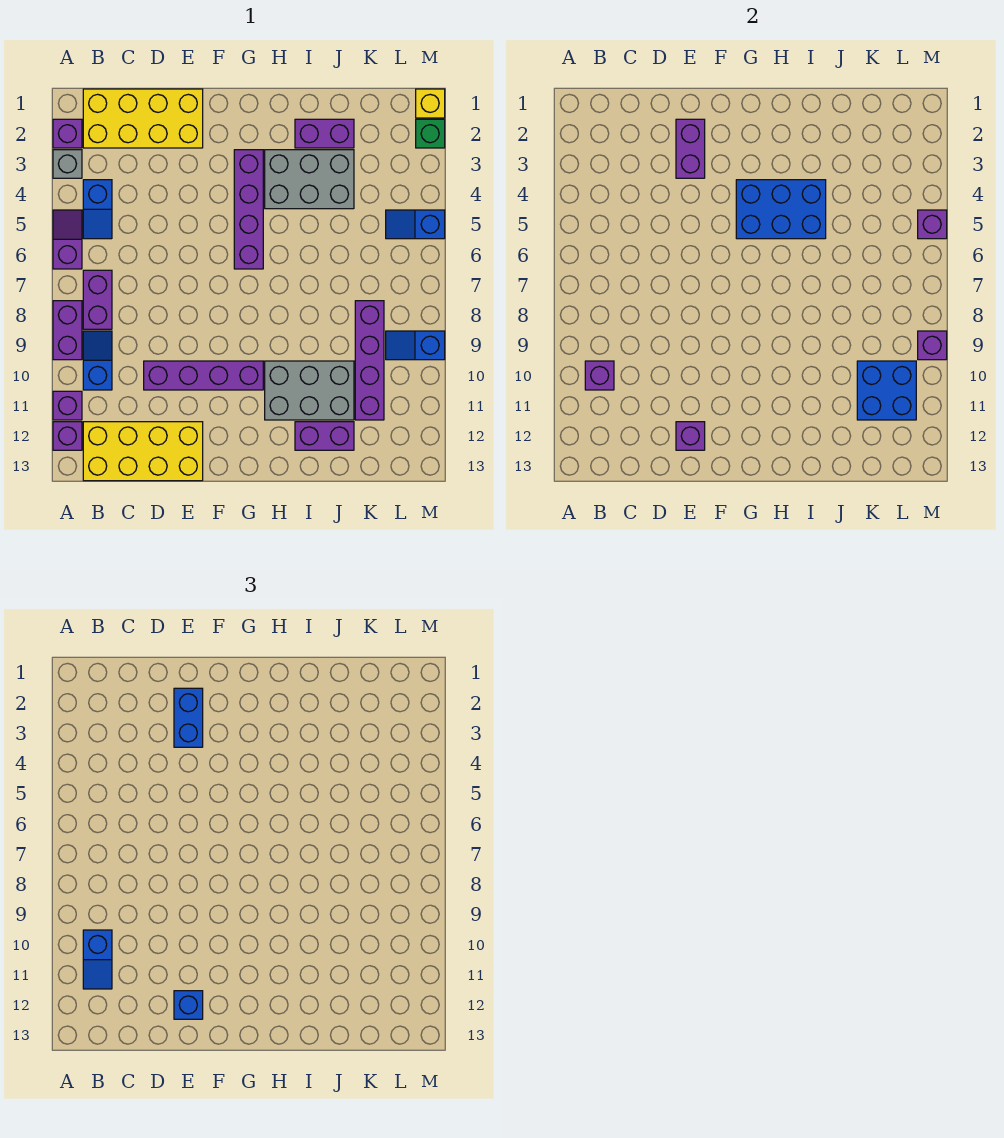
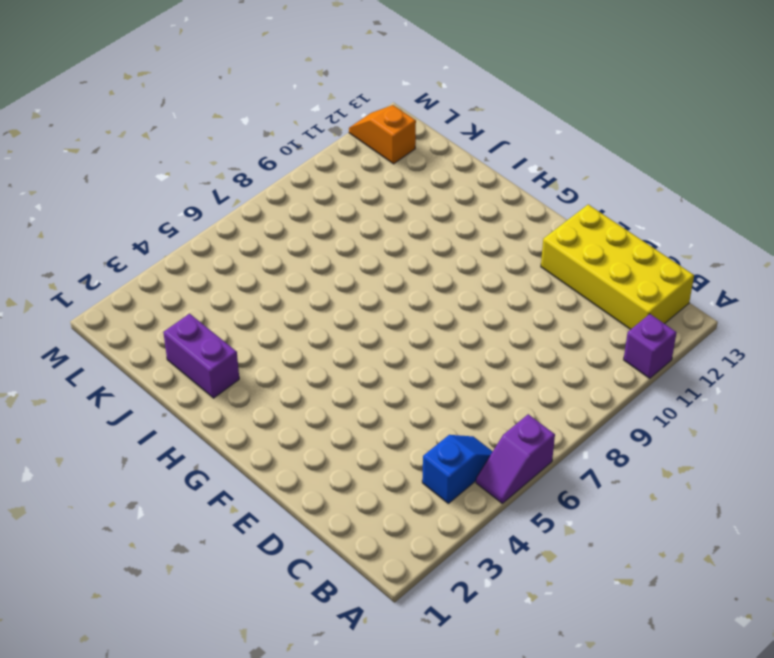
orange 1x2 slope [349,105,416,164] -> none
none -> purple 1x1 brick [53,119,82,148]
none -> grey 1x1 brick [53,150,82,178]
none -> purple 1x2 brick [53,301,82,360]
none -> purple 1x1 brick [53,422,82,450]

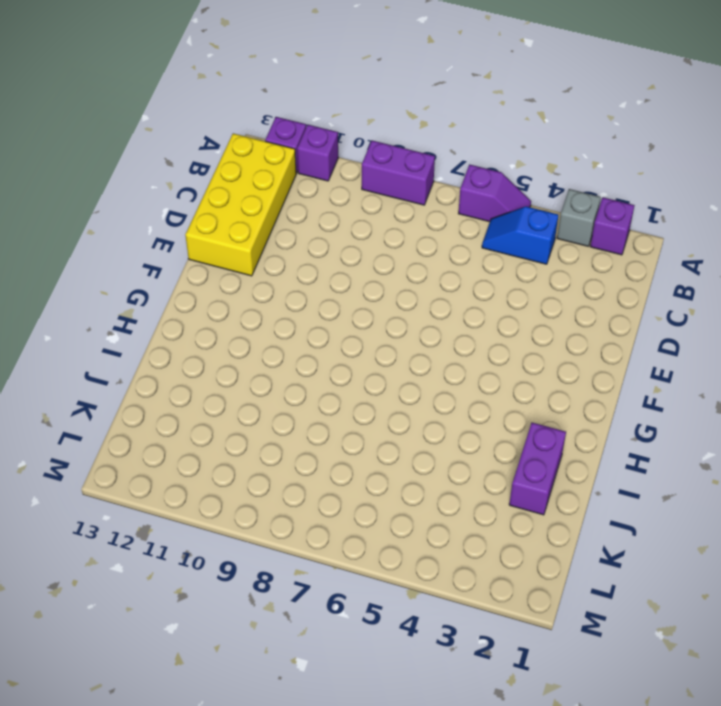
none -> yellow 2x4 brick [83,89,203,148]
none -> purple 1x2 brick [83,270,112,329]
none -> blue 1x2 slope [83,331,112,390]
none -> purple 1x4 brick [144,361,263,390]

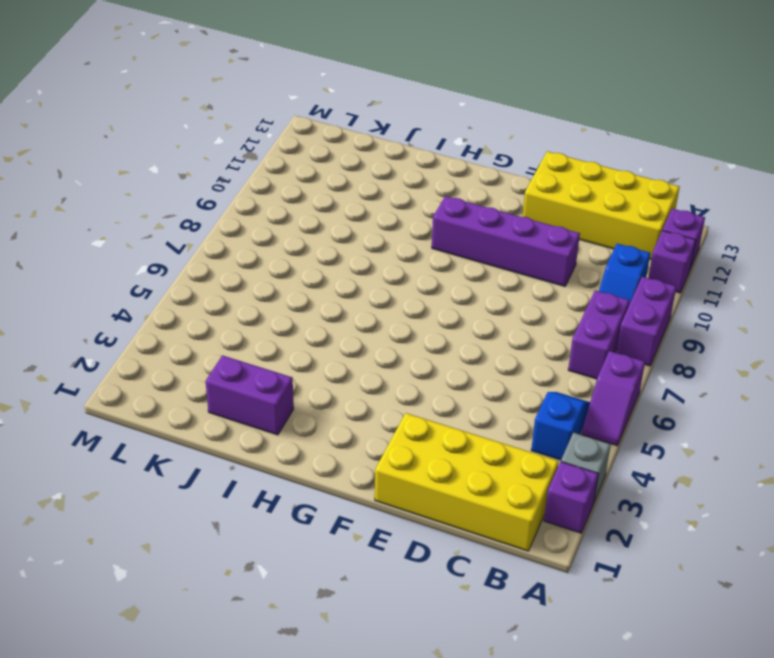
none -> purple 1x4 brick [234,150,263,269]
none -> grey 2x3 brick [265,150,354,209]
none -> grey 2x3 brick [265,361,354,420]
none -> purple 1x2 brick [295,422,354,450]

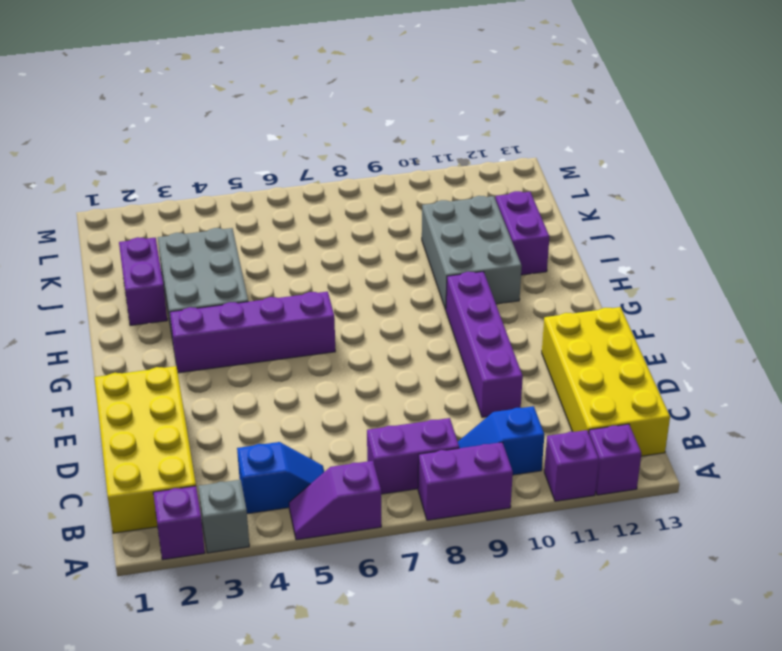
none -> purple 1x4 brick [355,301,384,420]
none -> blue 1x2 slope [386,210,445,239]
none -> blue 1x2 slope [386,331,445,360]
none -> yellow 1x1 brick [416,89,445,118]

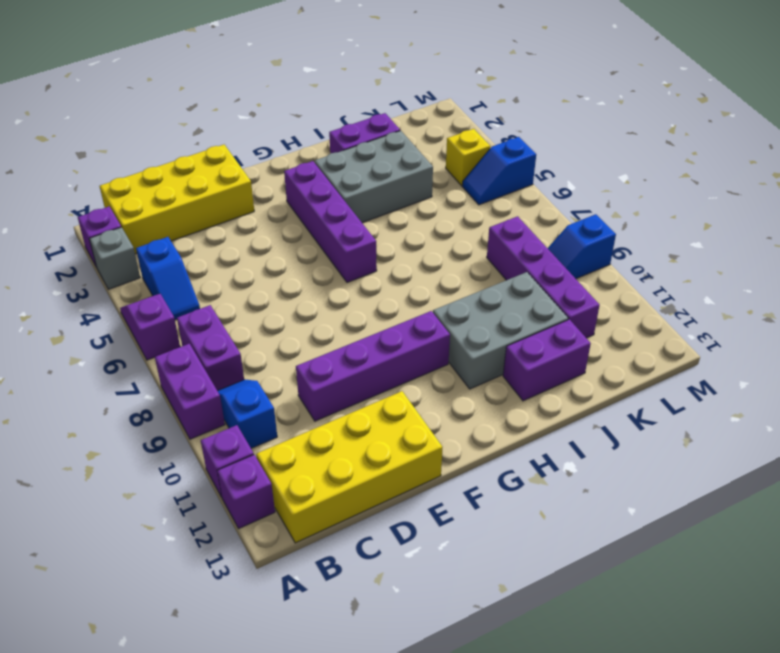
yellow 1x1 brick [446,129,490,186] -> yellow 1x1 brick moved to [416,89,445,118]
none -> green 1x1 brick [416,119,445,148]
none -> purple 1x1 brick [585,361,614,390]
none -> purple 1x2 brick [676,119,705,178]
none -> purple 1x1 brick [676,422,705,450]

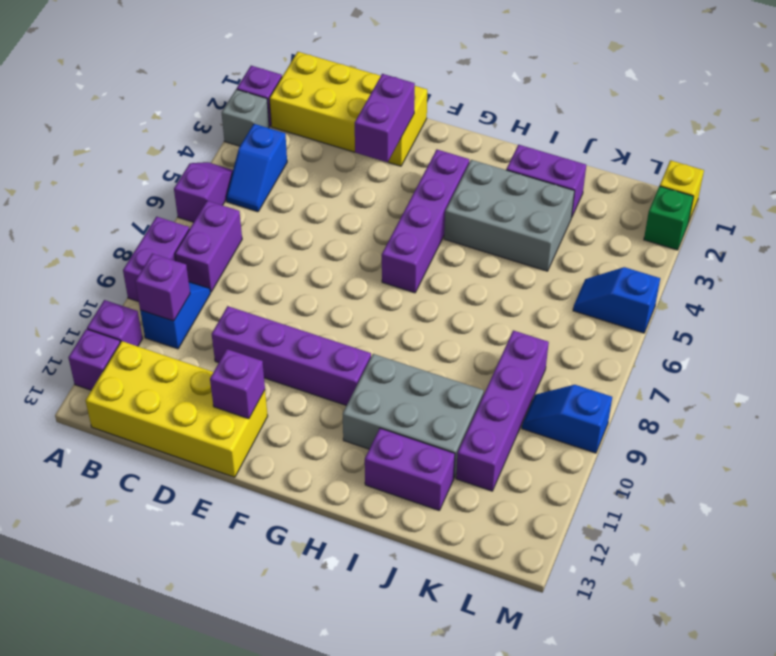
none -> blue 2x3 brick [736,180,826,239]
none -> blue 2x2 brick [857,361,916,420]
none -> purple 1x1 brick [918,210,947,239]
none -> purple 1x1 brick [918,331,947,360]

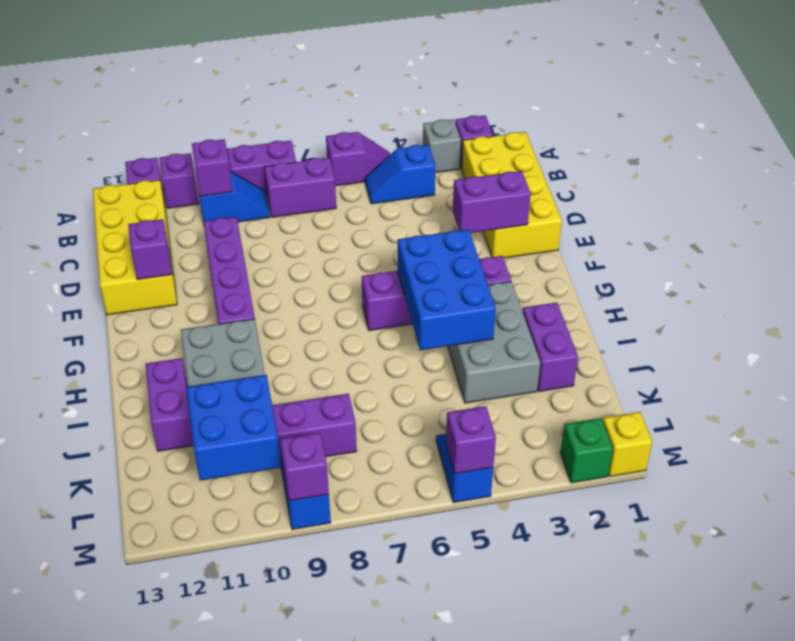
none -> blue 1x2 slope [83,930,112,989]
none -> blue 1x2 brick [174,688,203,747]
none -> blue 1x1 brick [174,991,203,1019]

